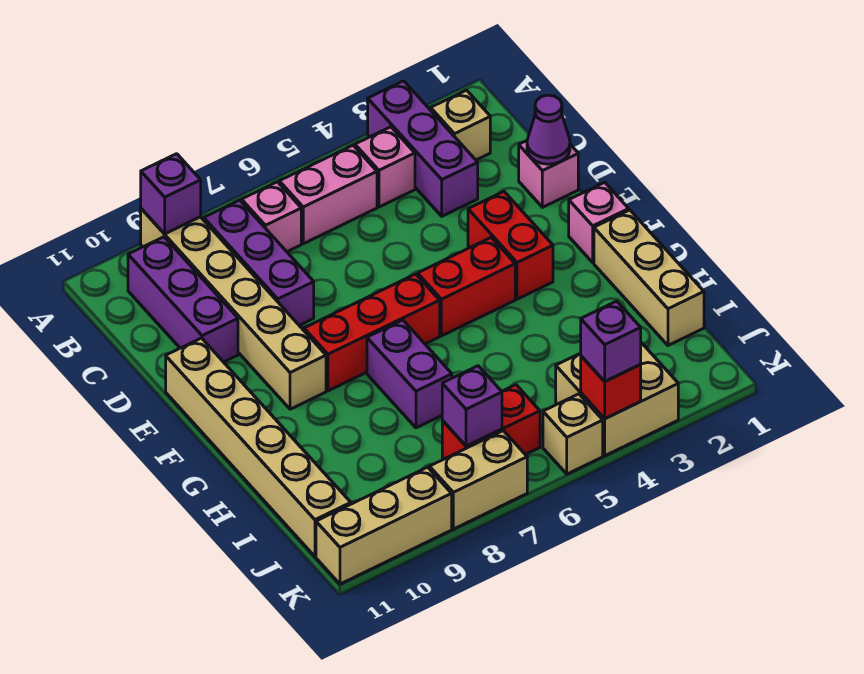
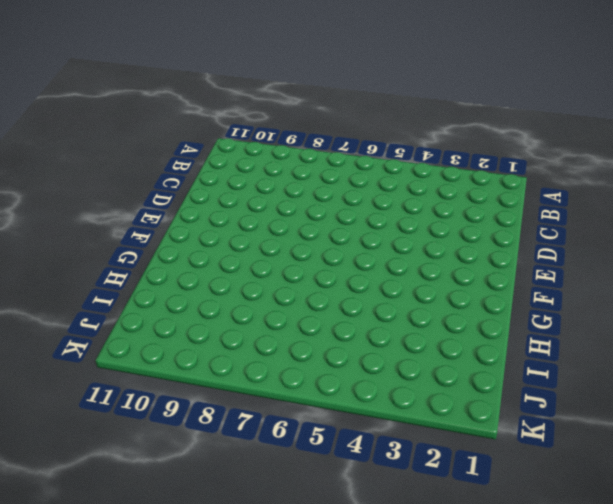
none -> purple 1x3 brick [368,81,478,216]
none -> tan 1x6 brick [141,209,326,409]
none -> tan 1x1 brick [431,90,490,160]

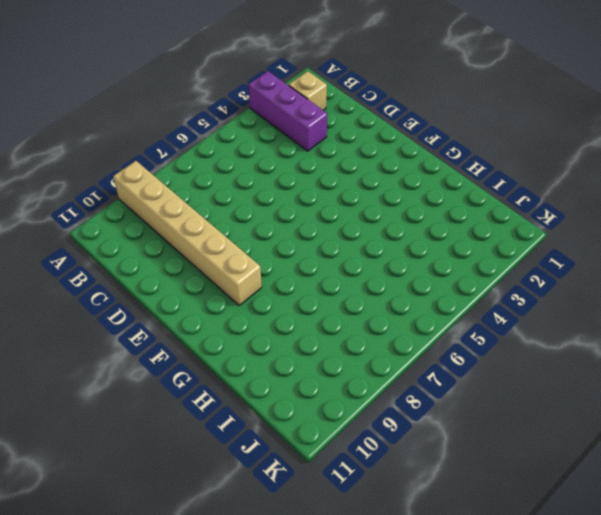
none -> pink 1x1 brick [355,127,415,207]
none -> pink 1x2 brick [279,145,377,244]
none -> pink 1x1 brick [242,182,301,252]

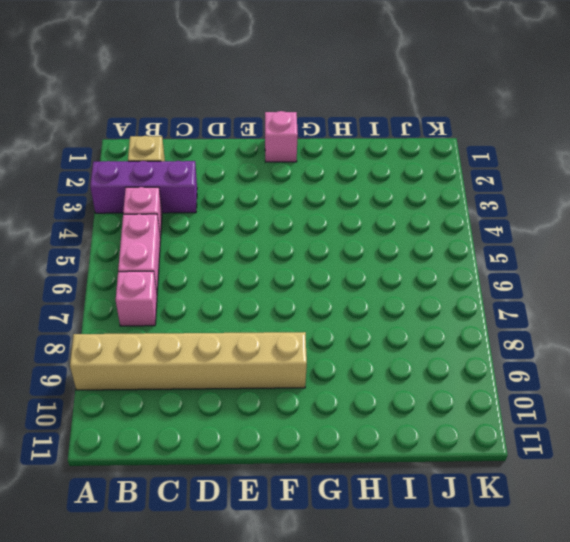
none -> purple 1x3 brick [204,200,314,325]
none -> purple 1x3 brick [128,237,238,362]
none -> pink 1x1 brick [519,141,578,207]

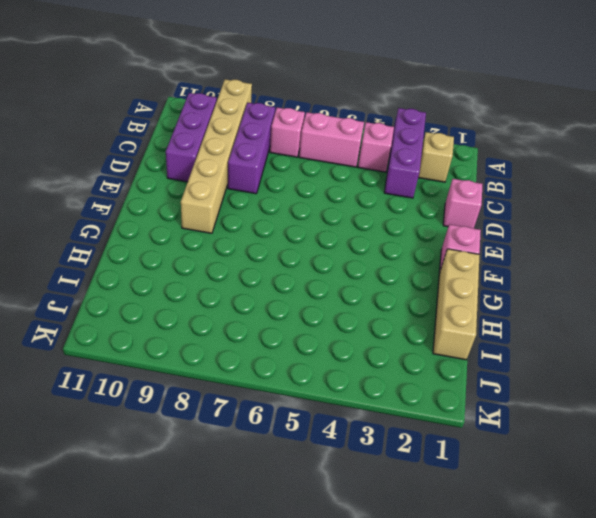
none -> red 1x2 brick [468,192,553,299]
none -> tan 1x6 brick [166,338,351,556]
none -> red 1x2 brick [418,237,515,336]

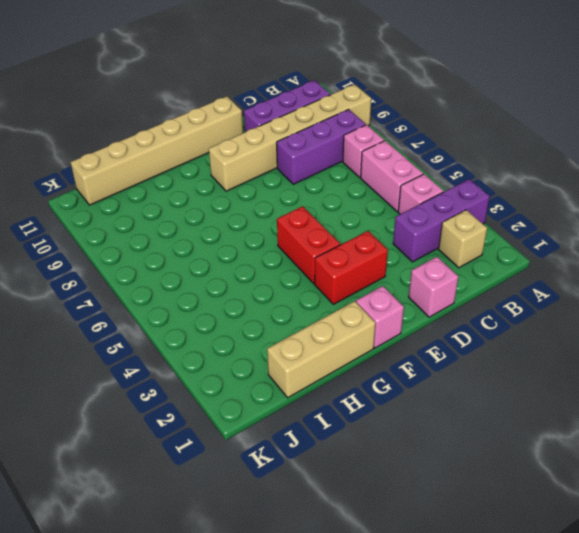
none -> red 1x3 brick [304,274,440,391]
none -> purple 1x2 brick [367,320,452,428]
none -> tan 2x2 brick [556,343,678,456]

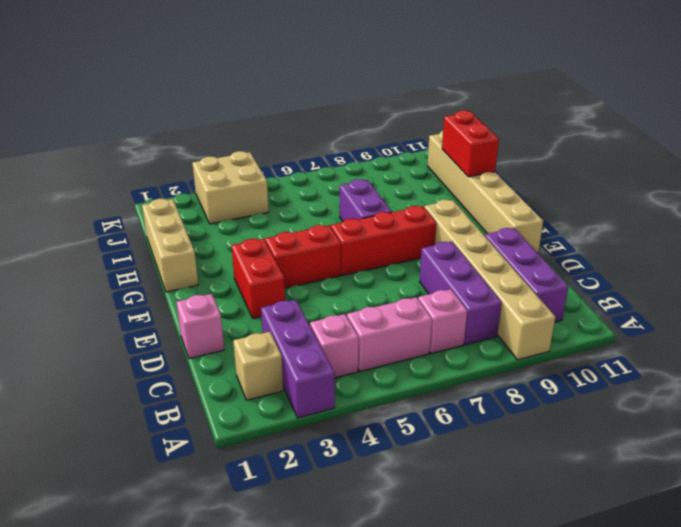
red 1x2 brick [442,111,499,177] -> red 1x2 brick turned to [442,385,540,459]
none -> pink 1x1 brick [569,182,629,262]
none -> tan 1x1 brick [543,394,603,474]
none -> tan 1x2 brick [429,431,527,529]

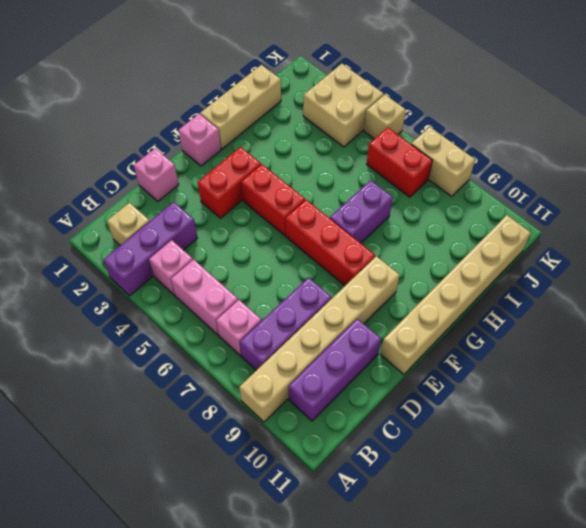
none -> tan 1x3 brick [316,467,452,584]
none -> purple 1x1 brick [141,154,201,234]
none -> purple 1x1 cone [527,95,570,164]

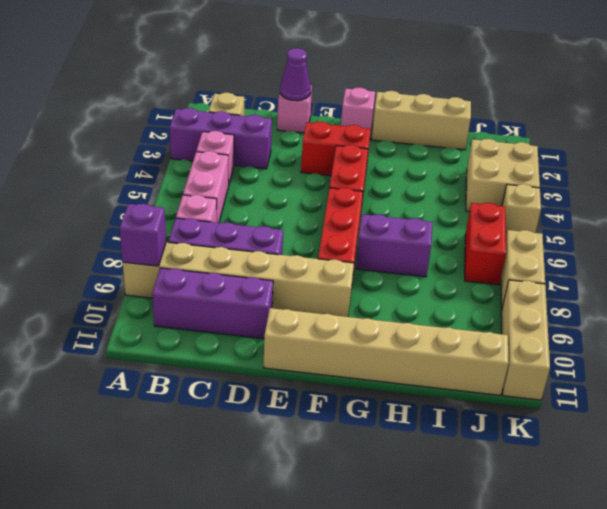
none -> purple 1x1 brick [442,366,502,446]
none -> red 1x1 brick [581,356,641,419]
none -> purple 1x1 brick [581,301,641,381]

